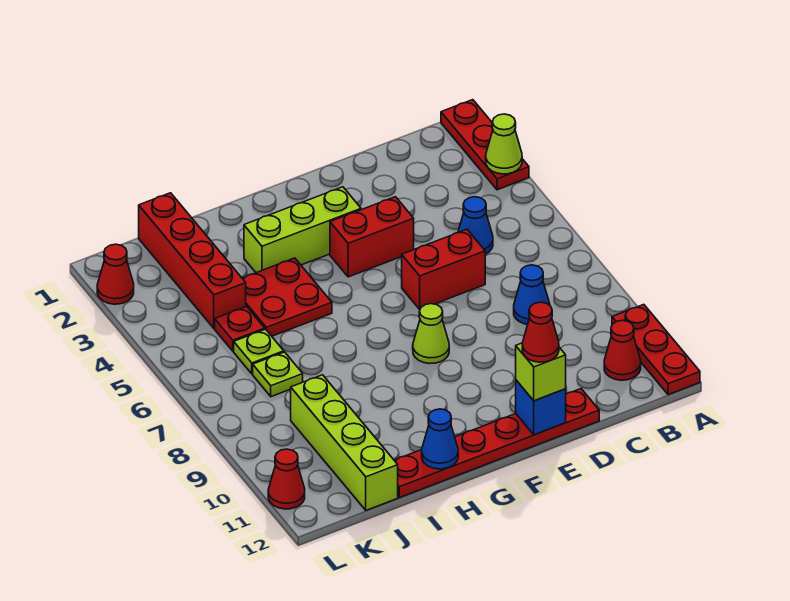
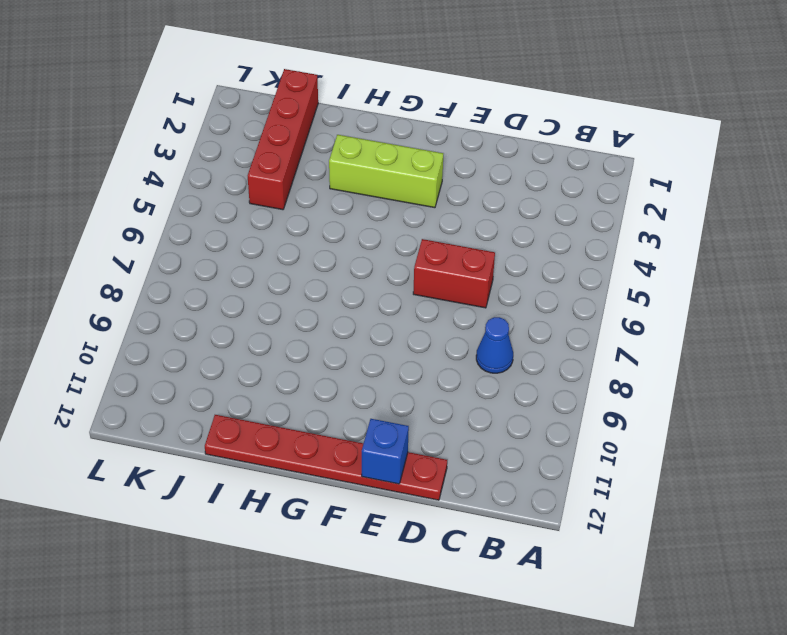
none -> red 1x3 plate [441,100,529,190]
none -> red 1x3 plate [612,304,700,395]
none -> red 1x1 cone [604,320,641,380]

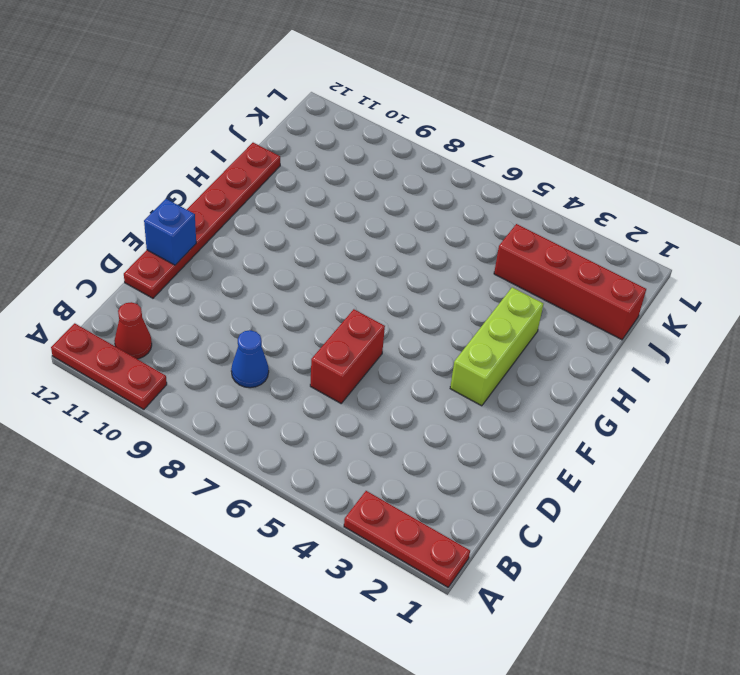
none -> blue 1x1 cone [458,197,493,254]
none -> red 1x2 brick [330,197,414,277]
none -> lime 1x1 cone [413,304,449,364]

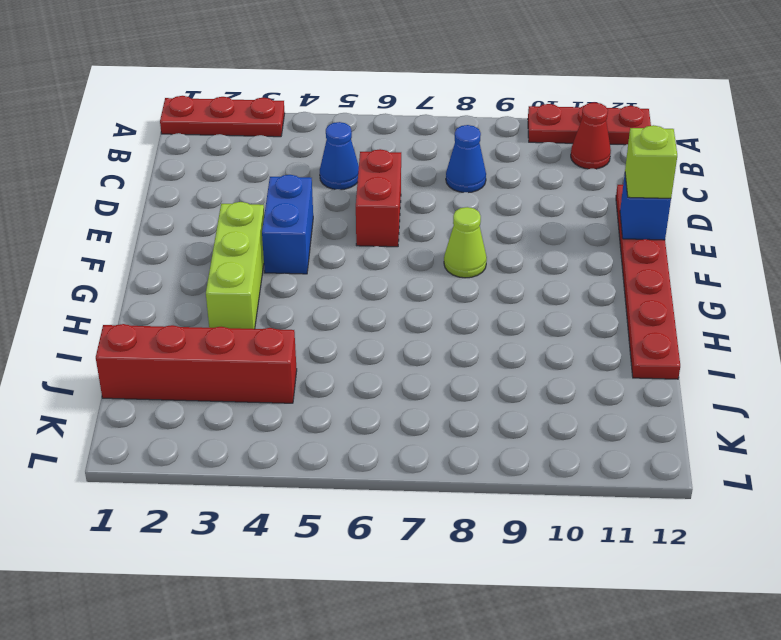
blue 1x2 brick [262,175,313,274] -> red 1x2 brick [330,197,414,277]
none -> red 2x2 plate [242,258,332,336]
none -> red 1x1 plate [215,307,265,351]
none -> lime 1x1 plate [234,329,284,374]

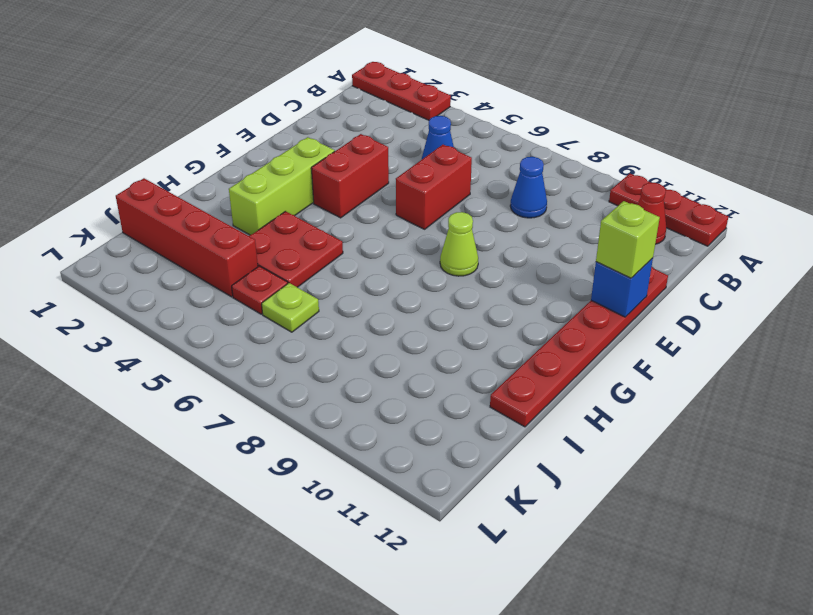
none -> lime 1x1 plate [253,352,303,397]
none -> lime 1x4 brick [291,375,398,510]
none -> red 1x1 cone [97,244,134,304]

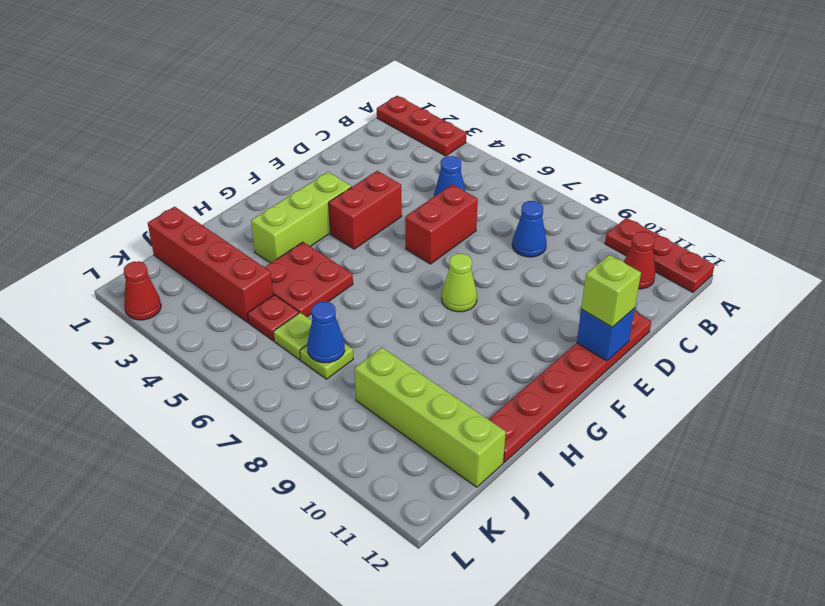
blue 1x1 cone [307,302,345,363] -> blue 1x1 cone moved to [422,409,458,469]
none -> red 1x1 cone [268,449,305,509]
none -> lime 1x1 cone [486,114,522,174]
none -> red 1x1 cone [522,302,559,362]

